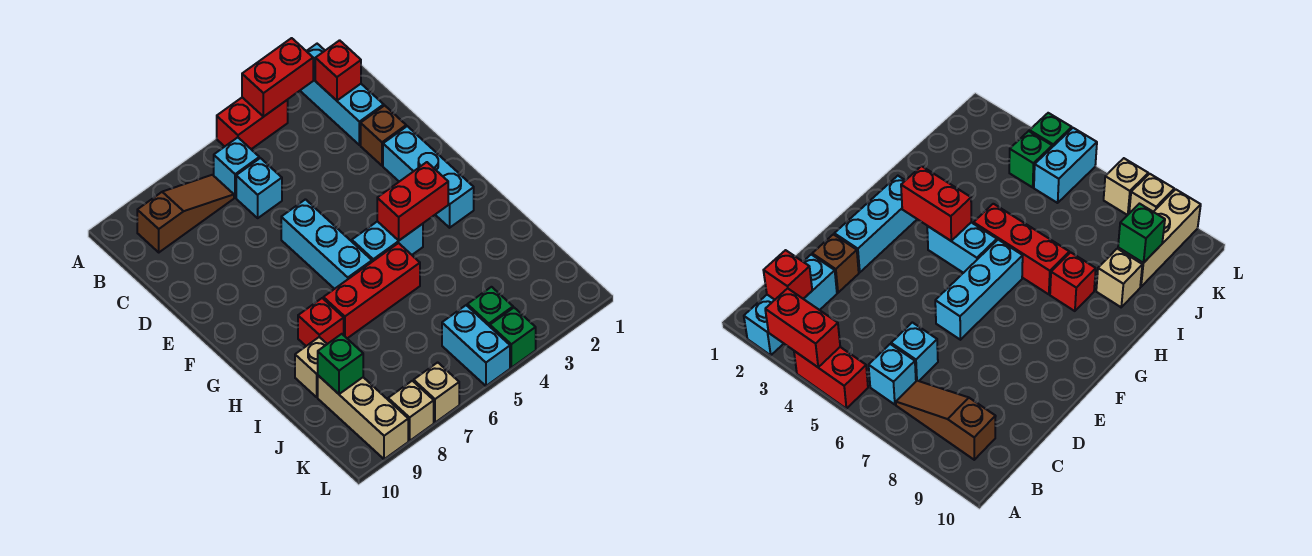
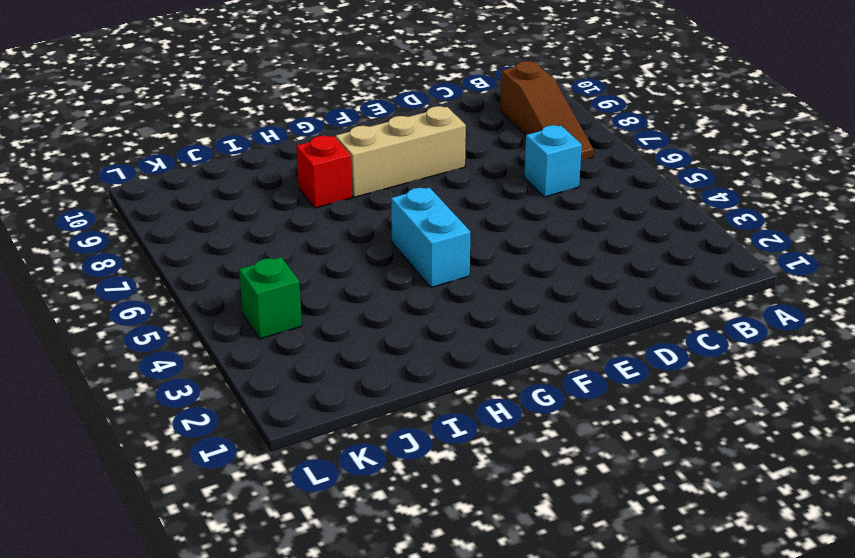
tan 1x3 brick [336,106,466,197] -> tan 1x3 brick moved to [318,376,408,459]
none -> cyan 1x3 brick [300,44,384,145]
none -> red 1x2 brick [217,98,288,149]
none -> cyan 1x1 brick [214,137,259,198]

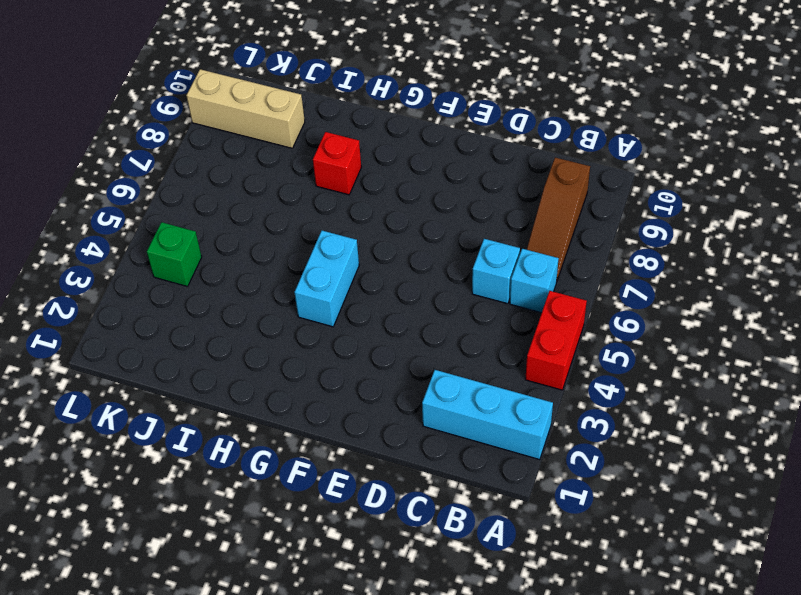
none -> brown 1x1 brick [361,106,406,166]
none -> cyan 1x3 brick [383,126,474,228]
none -> cyan 1x3 brick [281,199,372,289]

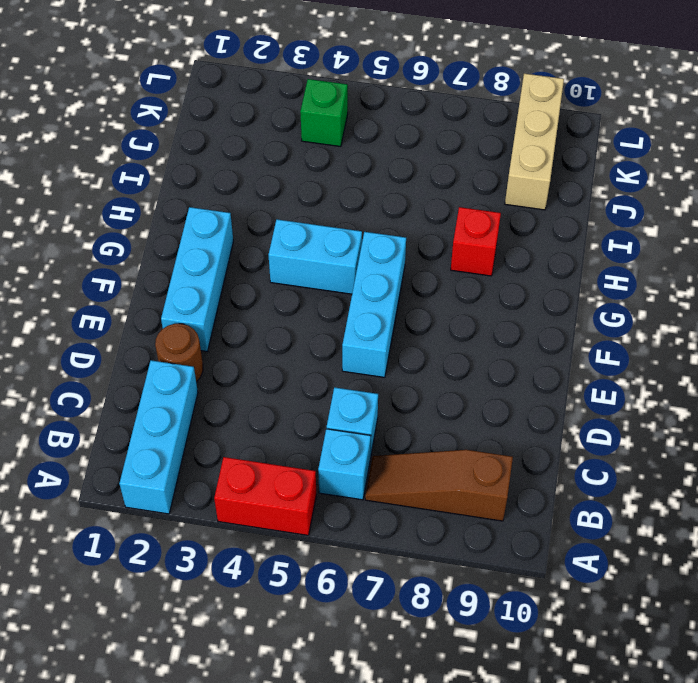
brown 1x1 round brick [155,324,203,382] -> brown 1x1 brick [361,106,406,166]
none -> red 1x3 brick [323,243,420,338]
none -> tan 1x1 brick [295,337,327,397]
none -> cyan 1x2 brick [442,305,510,386]

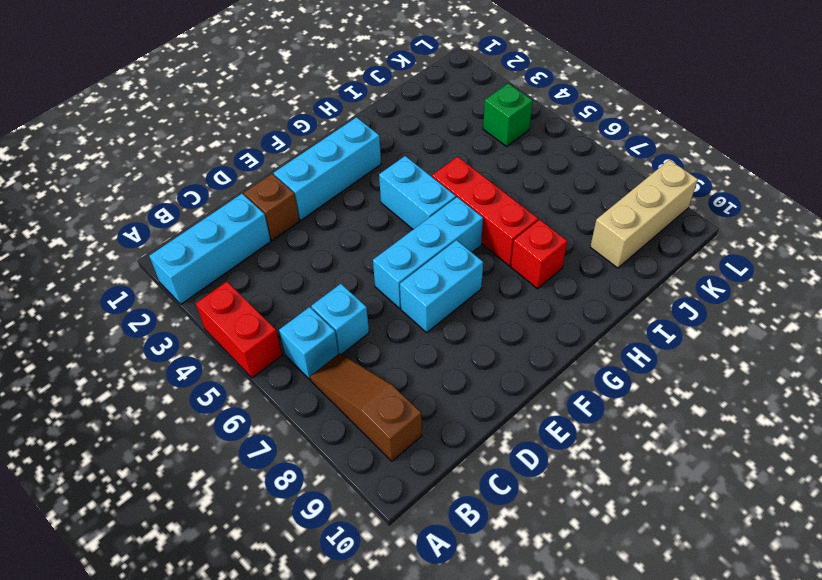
cyan 1x2 brick [400,240,483,332] -> cyan 1x2 brick moved to [442,305,510,386]
none -> tan 1x1 brick [295,337,327,397]
none -> green 1x1 brick [490,308,536,368]
none -> tan 1x1 brick [414,362,459,423]

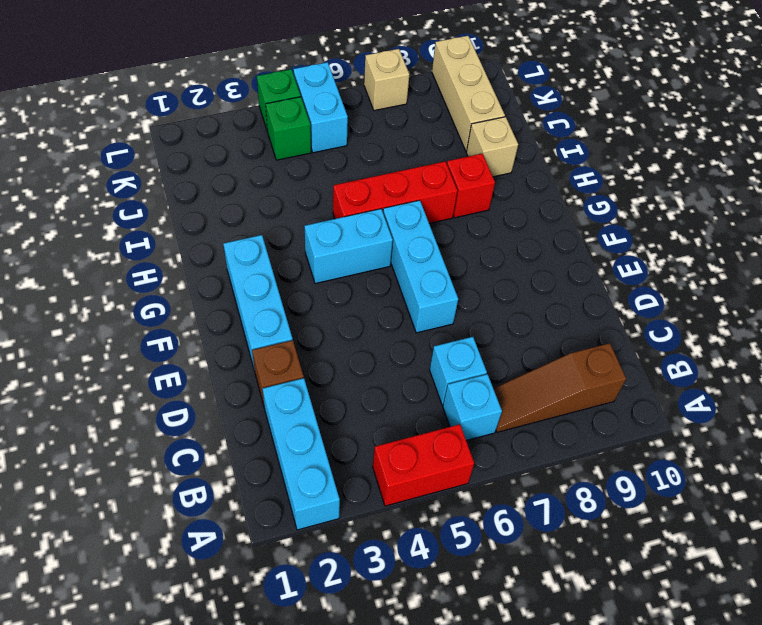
none -> tan 1x1 brick [388,381,434,441]
none -> red 1x2 brick [242,38,313,117]
none -> red 1x1 brick [315,40,361,100]

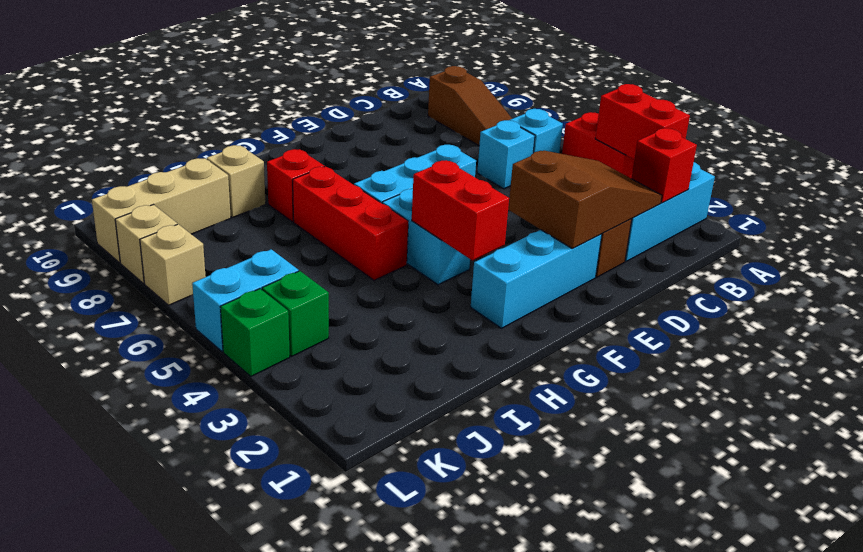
brown 2x3 slope [508,151,662,248] -> none
none -> green 1x1 brick [318,334,363,394]

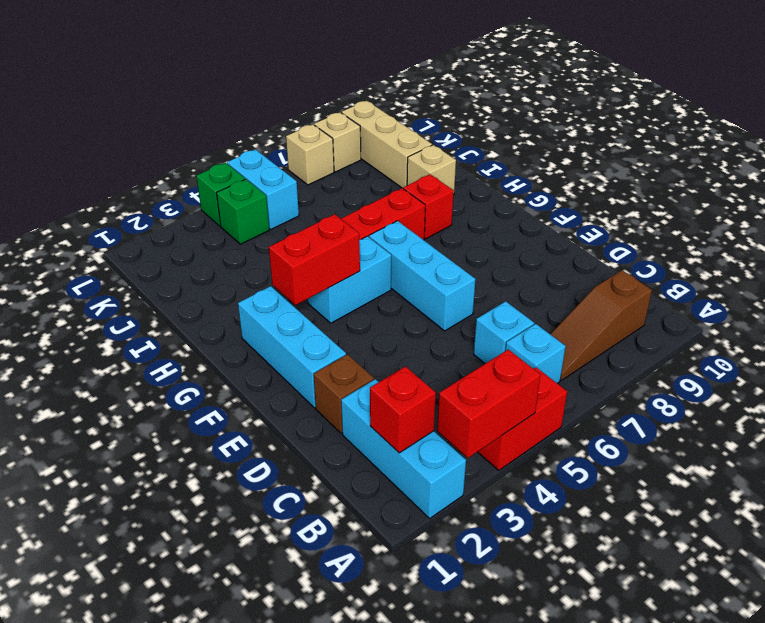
none -> green 1x1 brick [318,334,363,394]

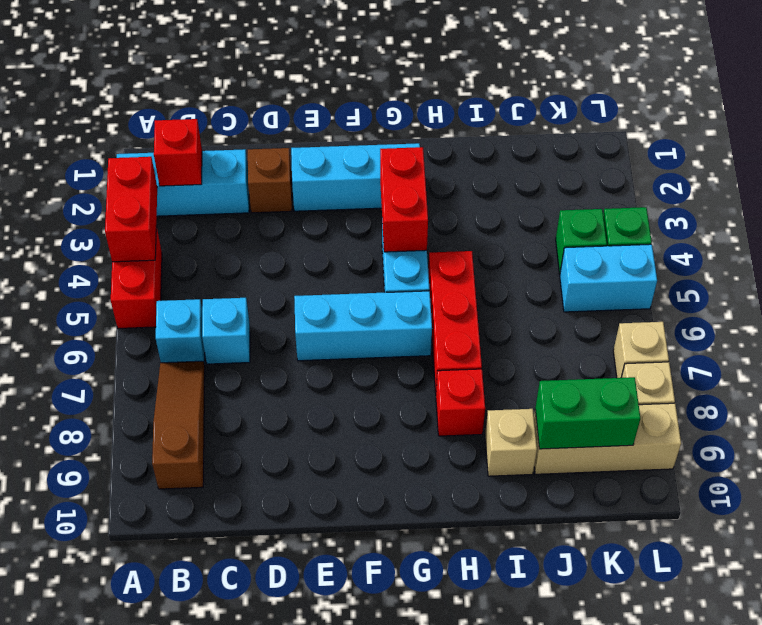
green 1x2 brick [535,377,640,449] -> green 1x1 brick [318,334,363,394]

